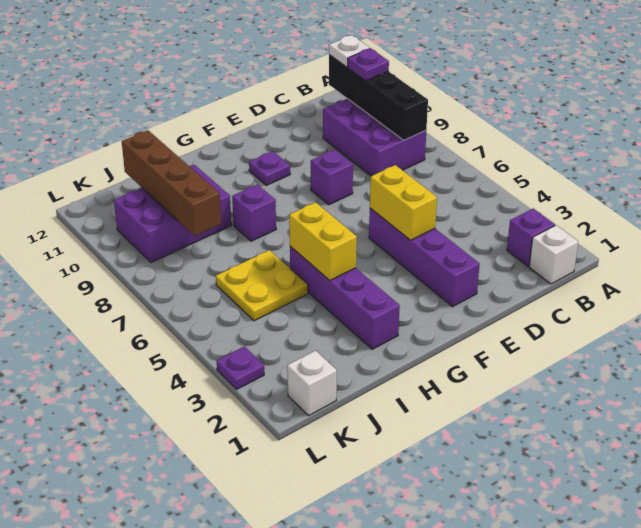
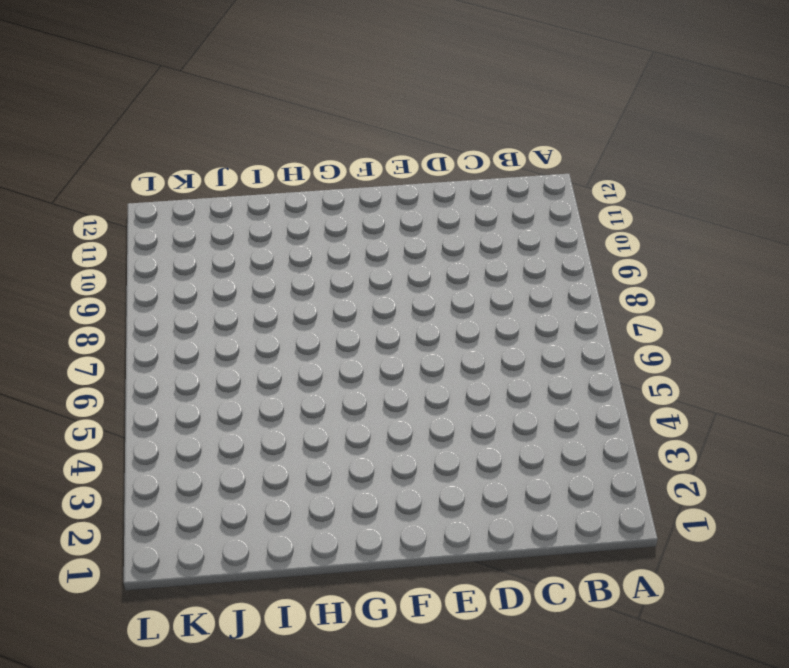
none -> white 1x1 brick [529,225,578,284]
none -> purple 1x1 brick [507,209,555,267]
none -> purple 2x3 brick [323,99,426,176]

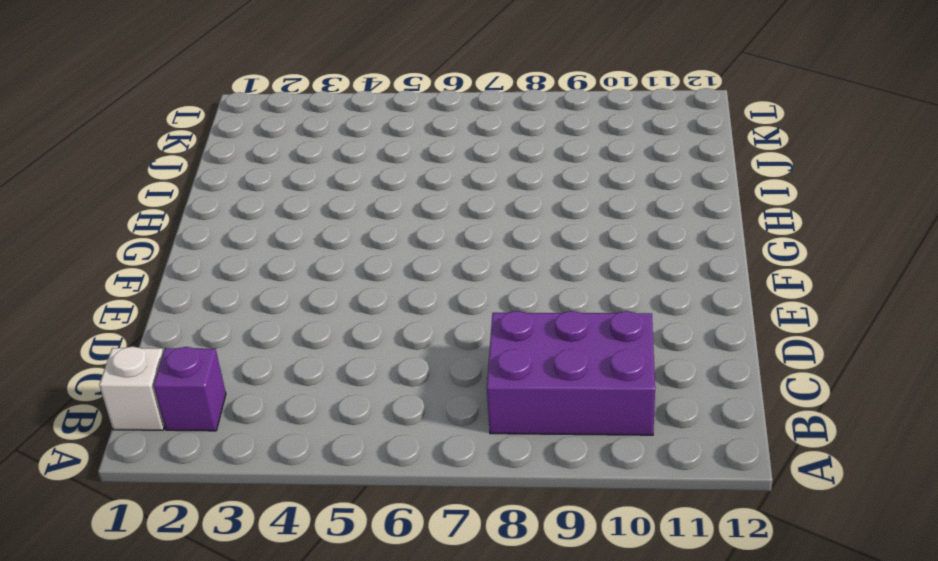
none -> purple 1x4 brick [369,208,480,307]
none -> purple 1x1 brick [311,150,353,205]
none -> purple 1x1 plate [249,151,290,185]

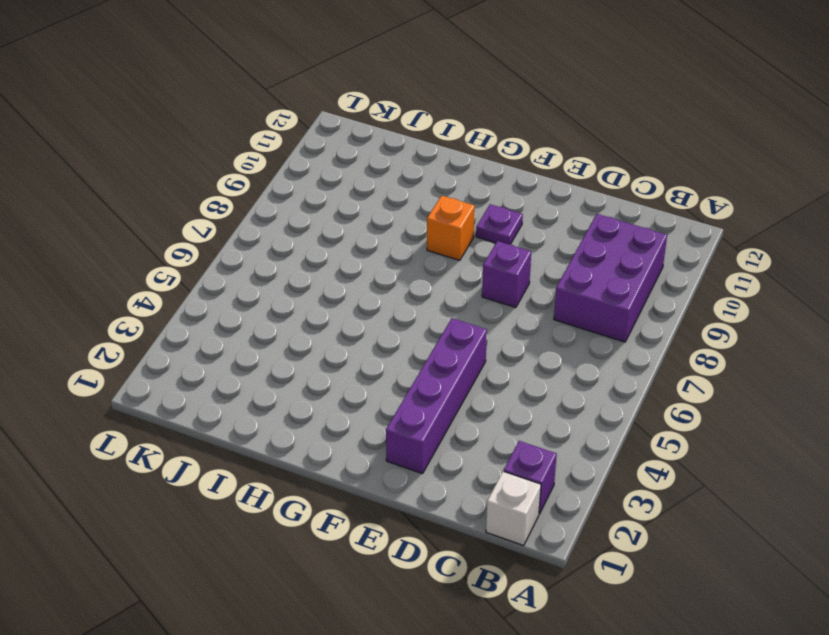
orange 1x1 brick [427,196,475,260] -> none
none -> purple 1x4 brick [290,246,400,349]
none -> purple 1x1 brick [232,185,276,241]
none -> yellow 2x2 plate [216,250,308,321]

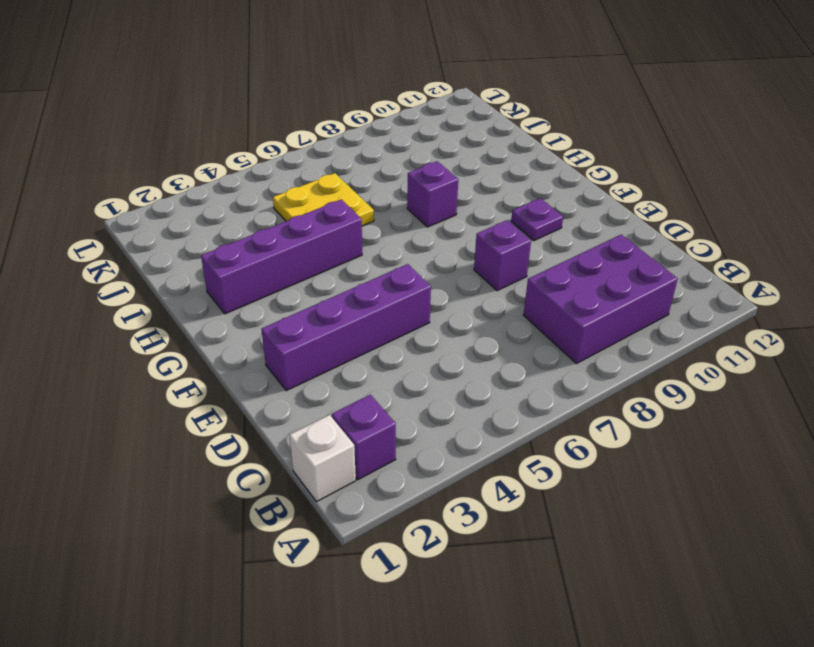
none -> purple 2x3 brick [114,165,231,262]
none -> white 1x1 brick [287,350,337,415]
none -> purple 1x1 plate [217,346,264,390]

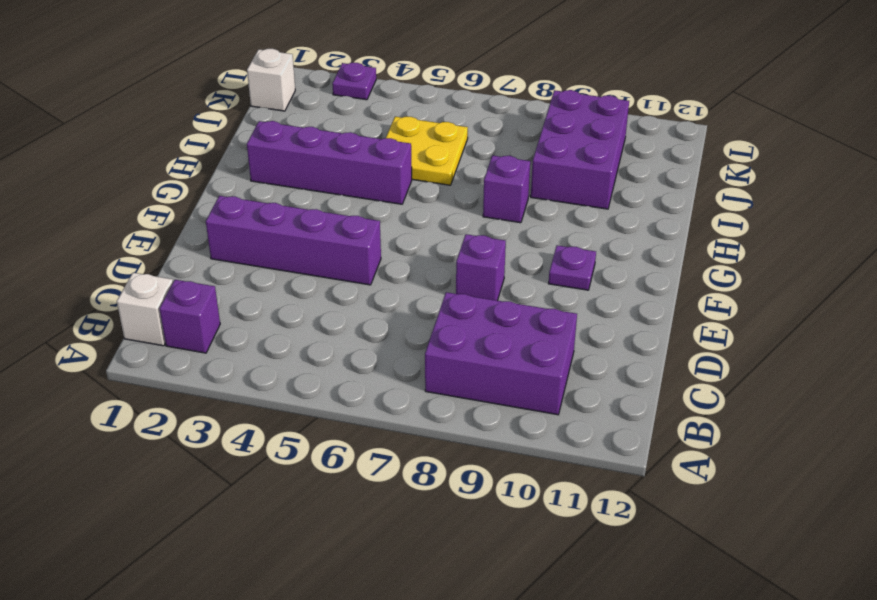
none -> black 1x4 brick [329,55,428,140]
none -> yellow 1x2 brick [370,165,437,240]
none -> yellow 1x2 brick [289,202,357,280]

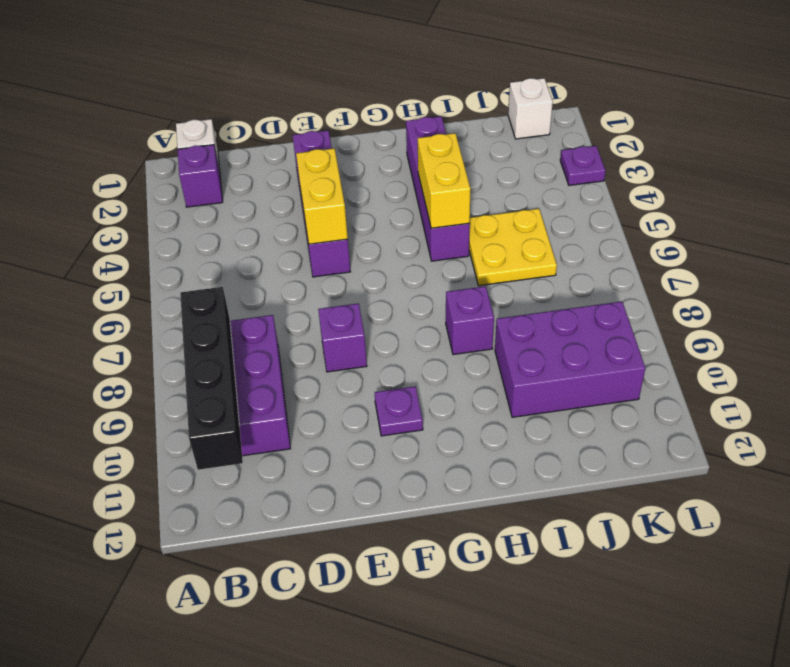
none -> brown 1x4 brick [122,130,221,236]
none -> purple 1x1 plate [348,48,389,81]
none -> white 1x1 plate [329,35,370,67]

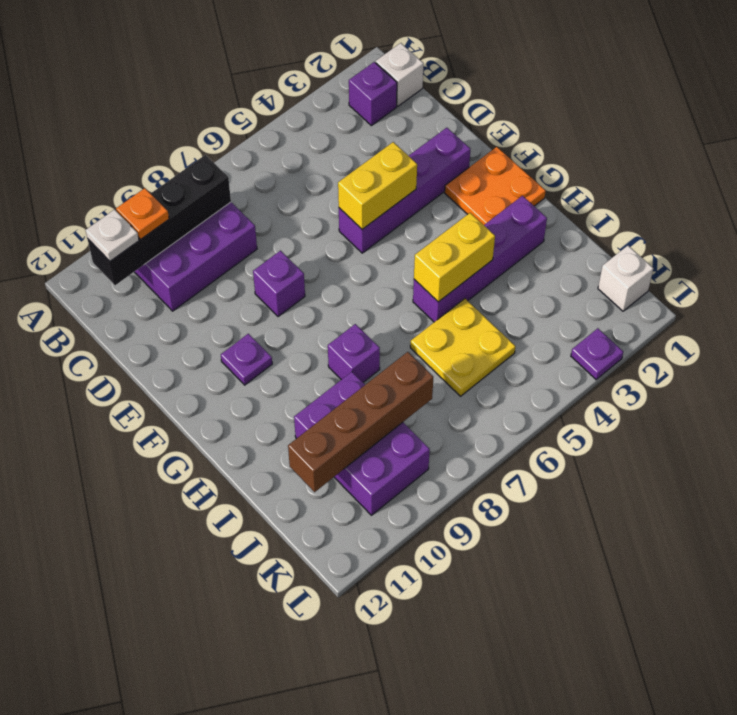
orange 1x1 plate [116,188,169,239] -> purple 1x1 plate [348,48,389,81]
orange 2x2 plate [445,147,545,225] -> none

